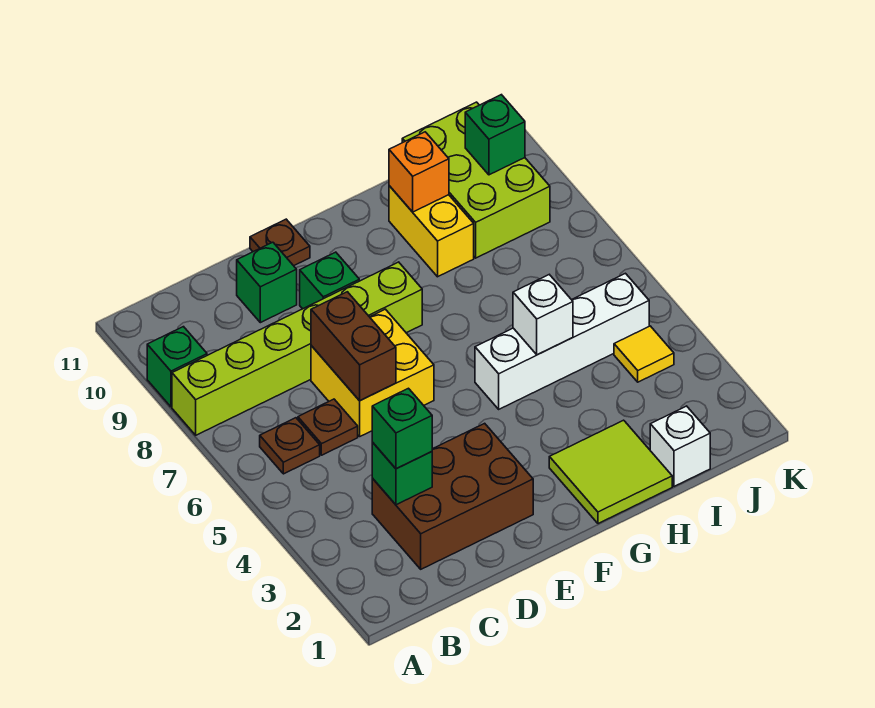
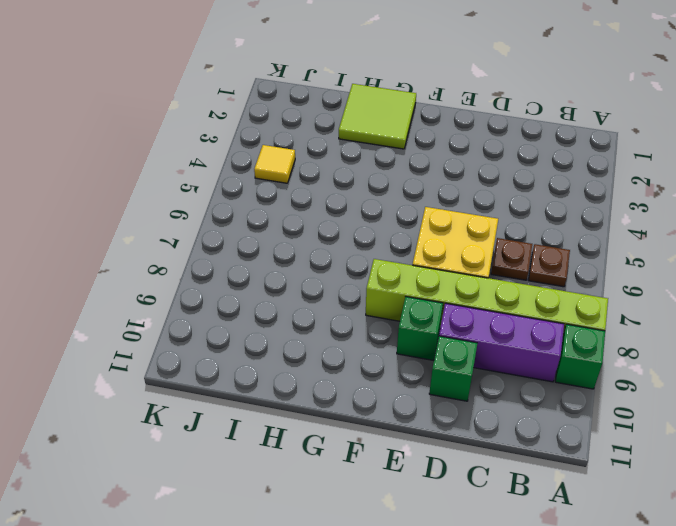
purple 1x3 brick [439,303,564,382] -> none
none -> brown 2x3 brick [372,423,533,569]
none -> brown 1x1 plate [250,219,310,266]
none -> white 1x4 brick [475,273,649,409]

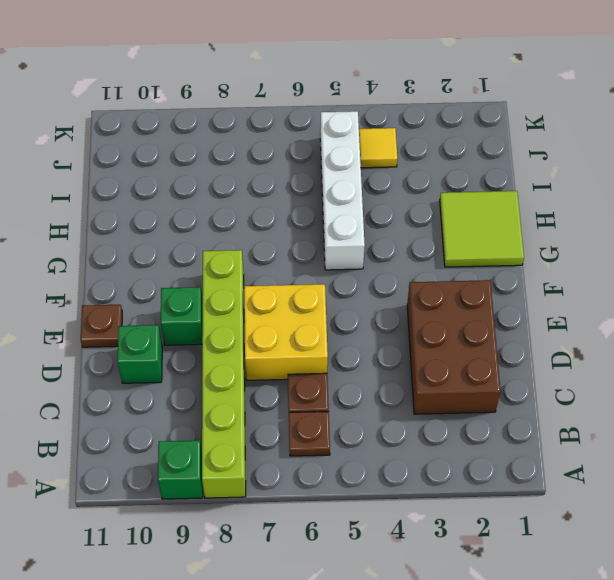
none -> yellow 1x2 brick [389,186,474,277]
none -> white 1x1 brick [650,406,710,486]
none -> lime 2x3 brick [402,102,550,258]

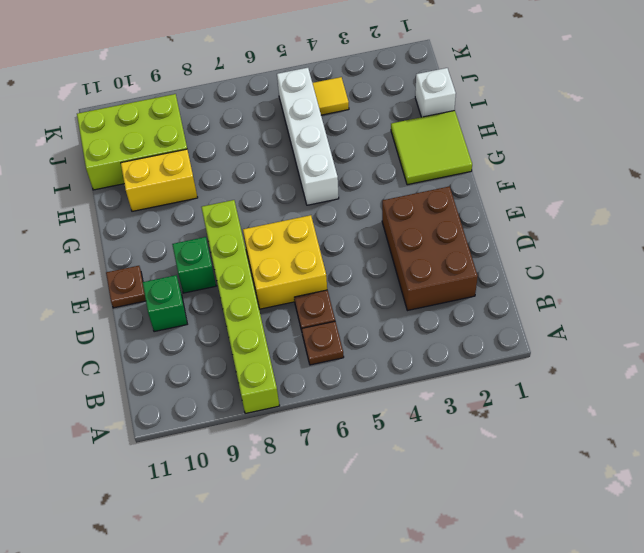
none -> green 1x1 brick [147,327,207,407]
none -> green 1x1 brick [372,442,432,505]
none -> brown 1x2 brick [311,292,396,401]

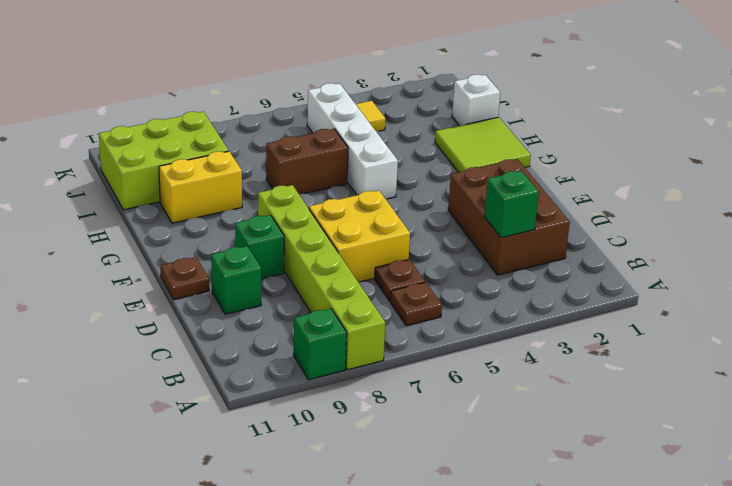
brown 1x2 brick [266,129,348,194] -> brown 1x2 brick moved to [311,292,396,401]
none -> white 1x1 brick [513,275,573,355]
none -> orange 1x1 brick [389,132,449,212]
none -> green 1x1 brick [465,95,525,175]

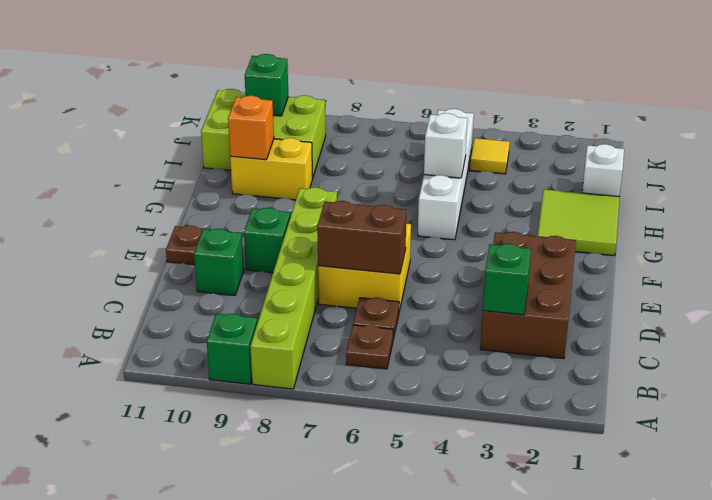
none -> green 1x1 brick [372,388,432,469]

